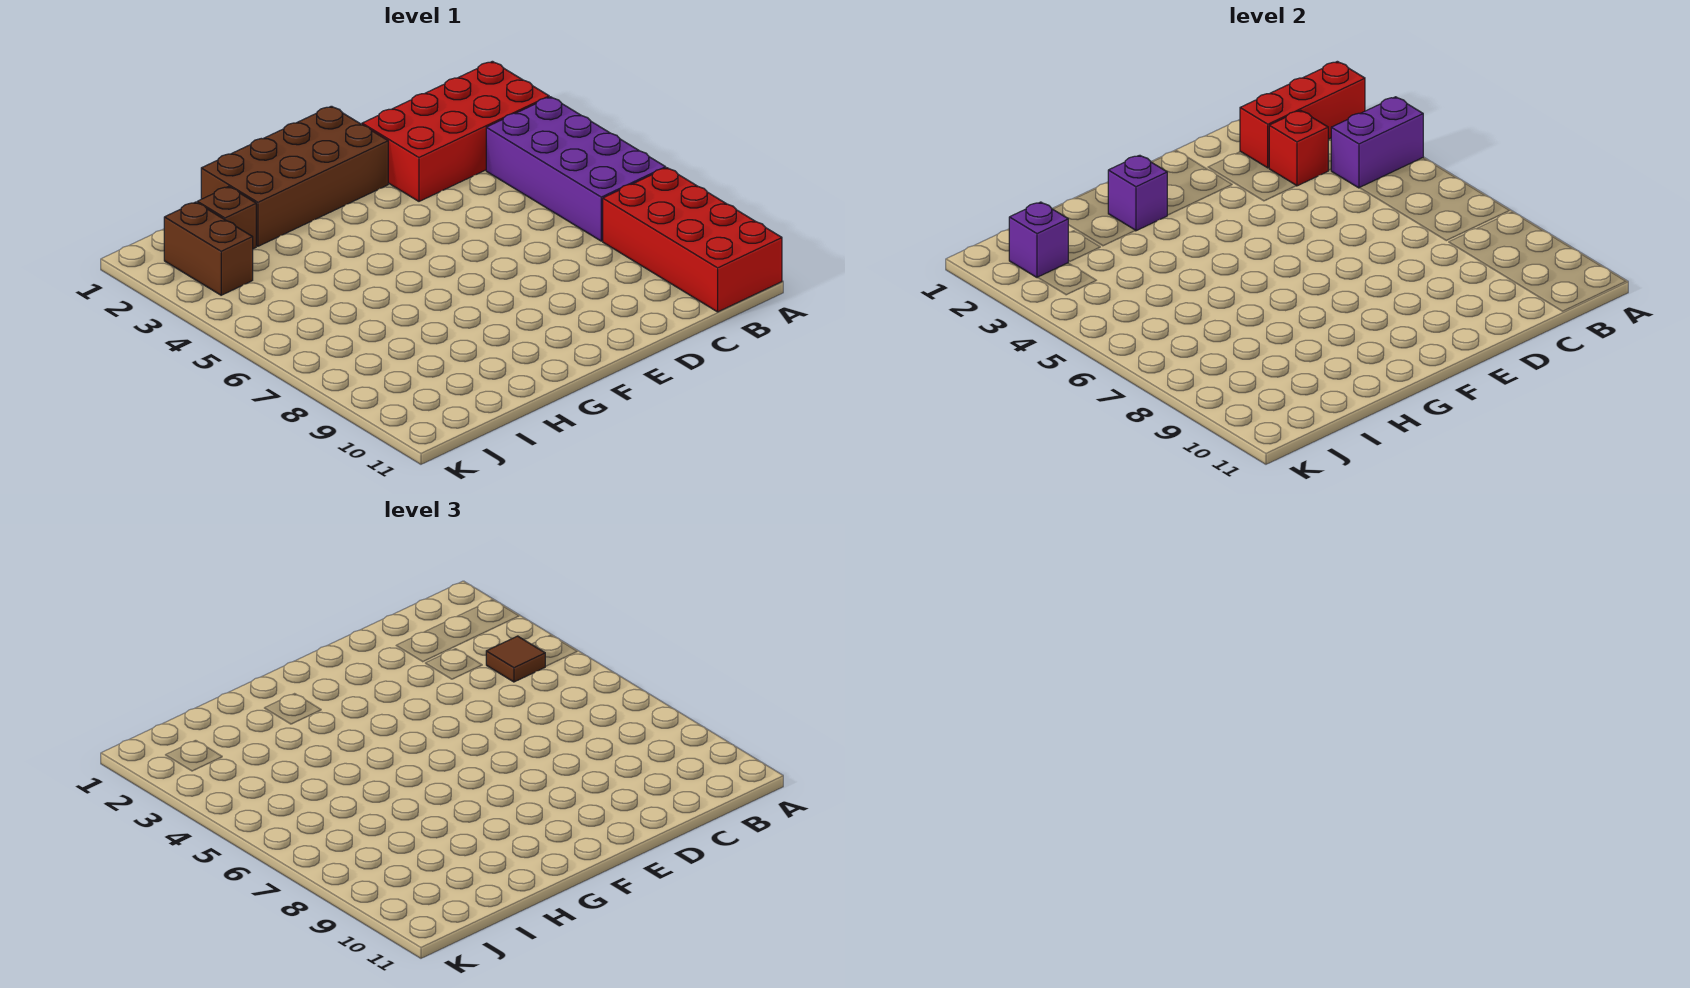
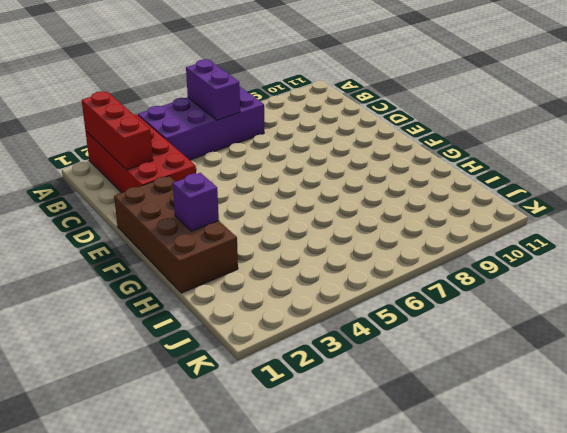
purple 1x2 brick [186,59,240,120] -> purple 1x2 brick moved to [1331,97,1423,188]
none -> red 2x4 brick [603,168,782,312]
none -> brown 1x1 brick [197,186,256,249]
none -> brown 1x2 brick [164,202,253,295]

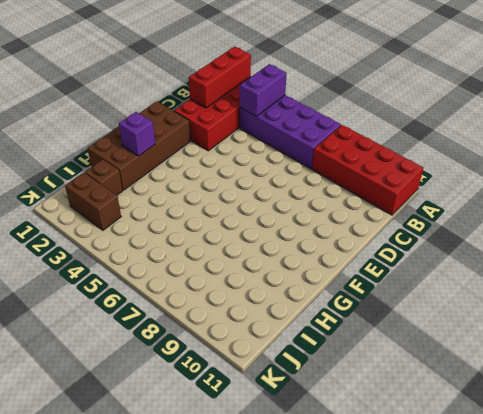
none -> red 1x1 brick [1269,110,1328,186]
none -> purple 1x1 brick [1009,202,1068,278]
none -> brown 1x1 tile [486,636,546,682]

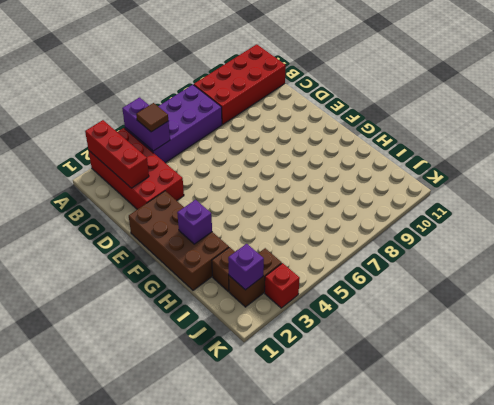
red 1x1 brick [265,263,300,308] -> red 1x1 brick moved to [1269,110,1328,186]

